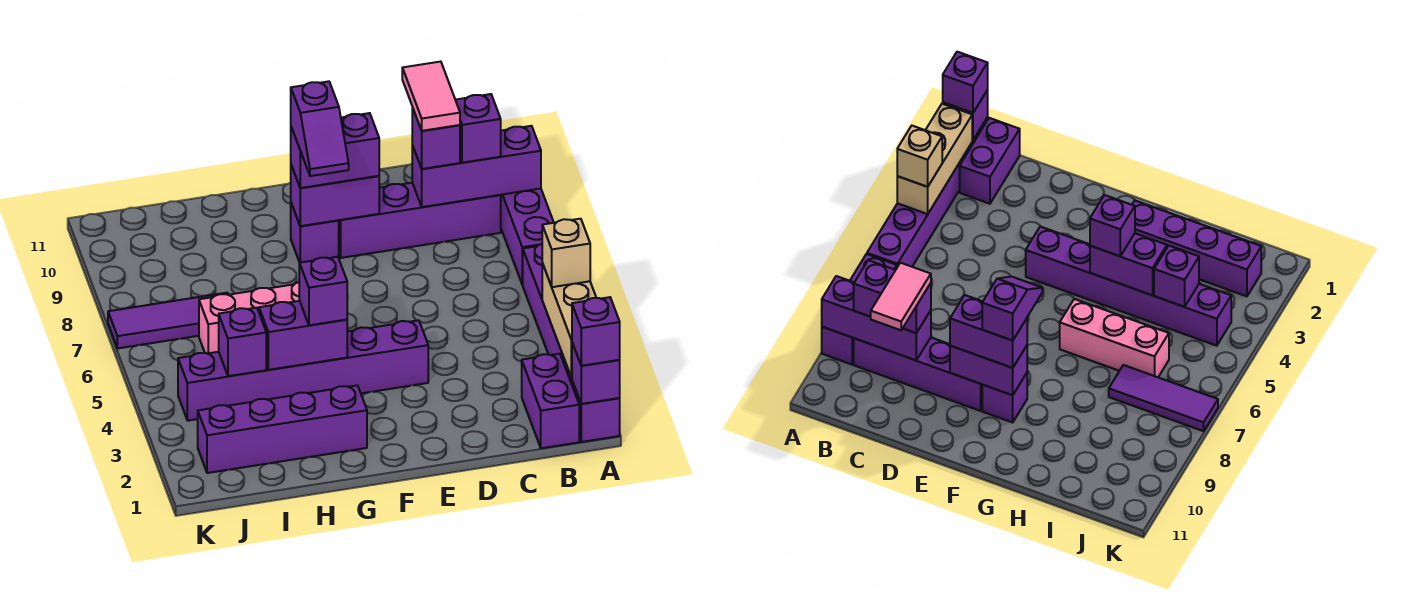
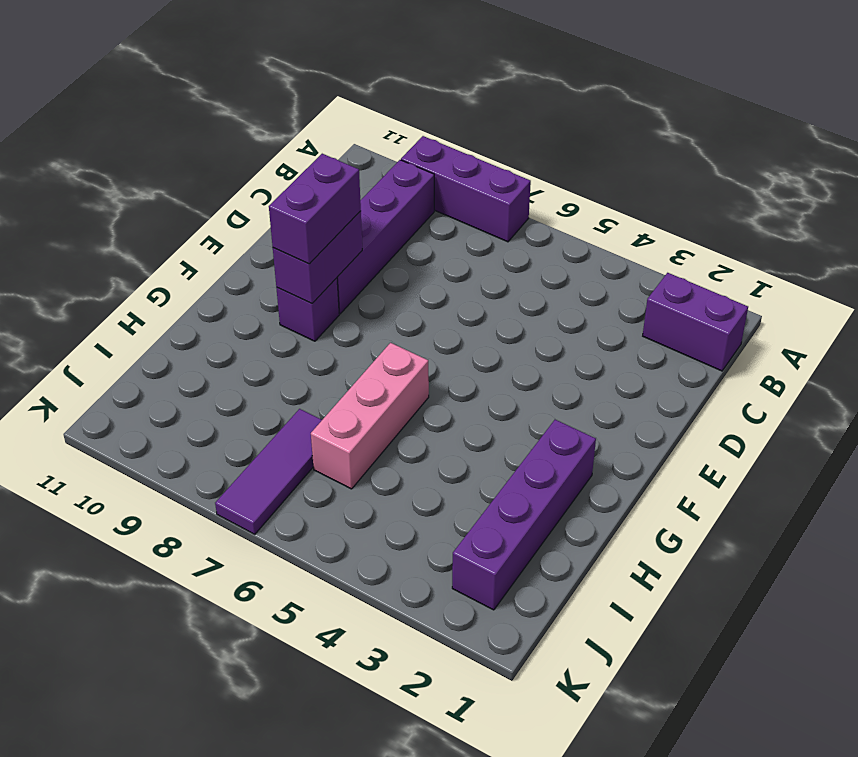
none -> purple 1x6 brick [523,244,620,442]
none -> purple 1x6 brick [178,320,428,421]
none -> purple 1x1 brick [572,343,620,404]

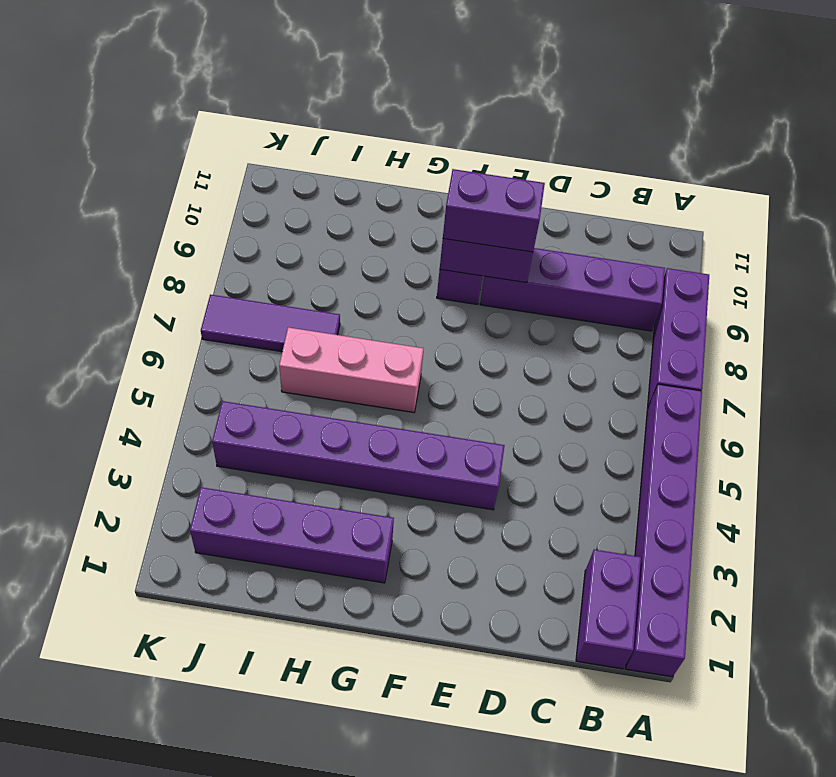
none -> purple 1x1 brick [572,343,620,404]
none -> tan 1x3 brick [542,263,596,378]
none -> purple 1x3 brick [412,126,541,207]

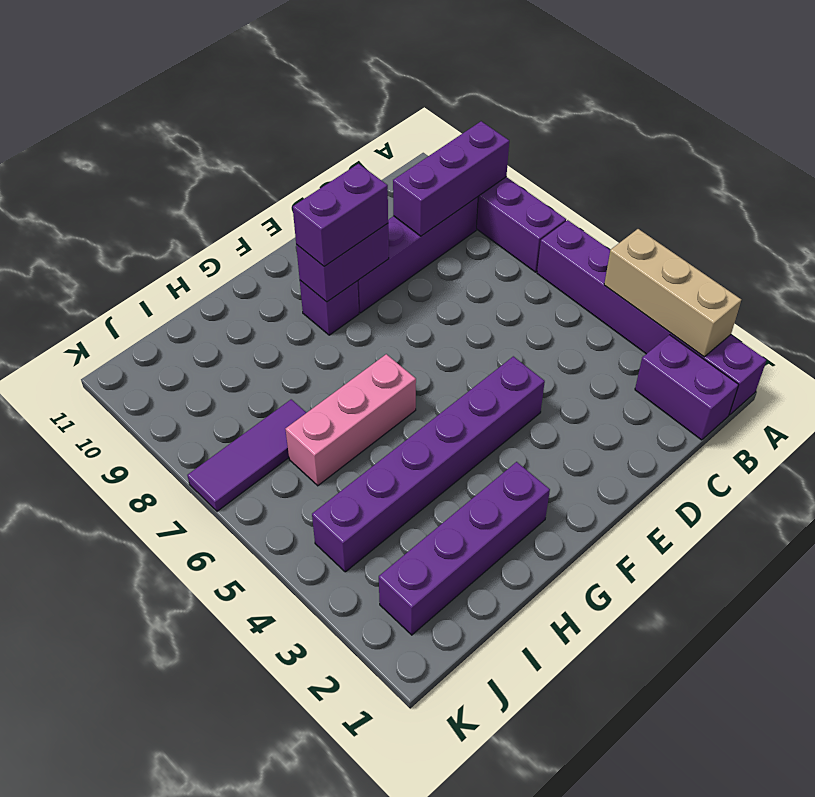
none -> purple 1x1 brick [572,343,620,404]
none -> purple 1x2 brick [259,301,347,370]
none -> purple 1x1 brick [219,308,266,376]

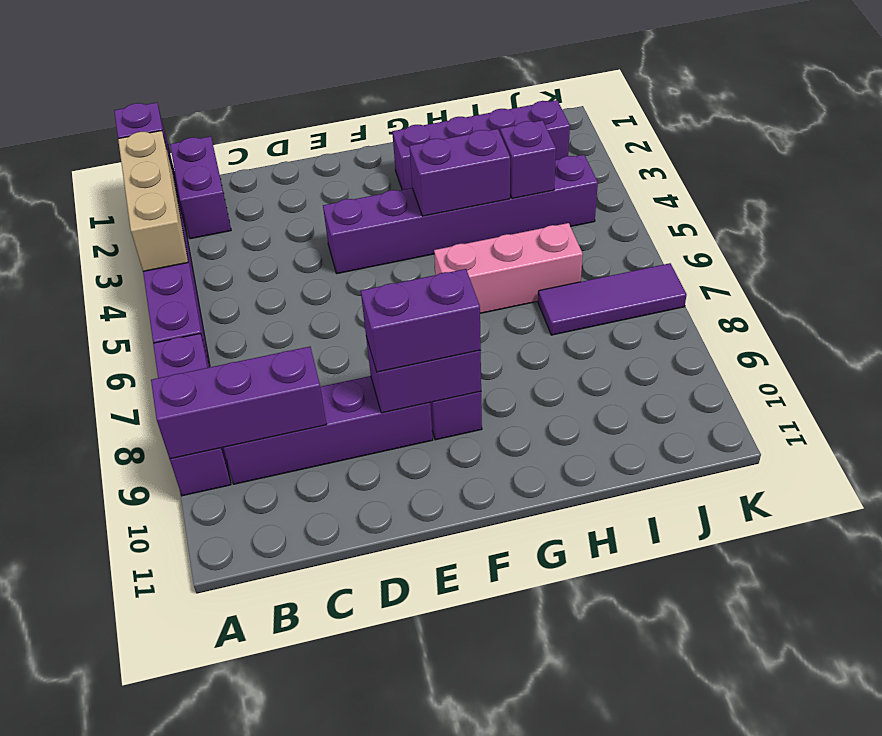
none -> purple 1x1 brick [572,297,620,366]
none -> tan 1x1 brick [542,219,590,287]
none -> purple 1x1 brick [456,94,501,163]

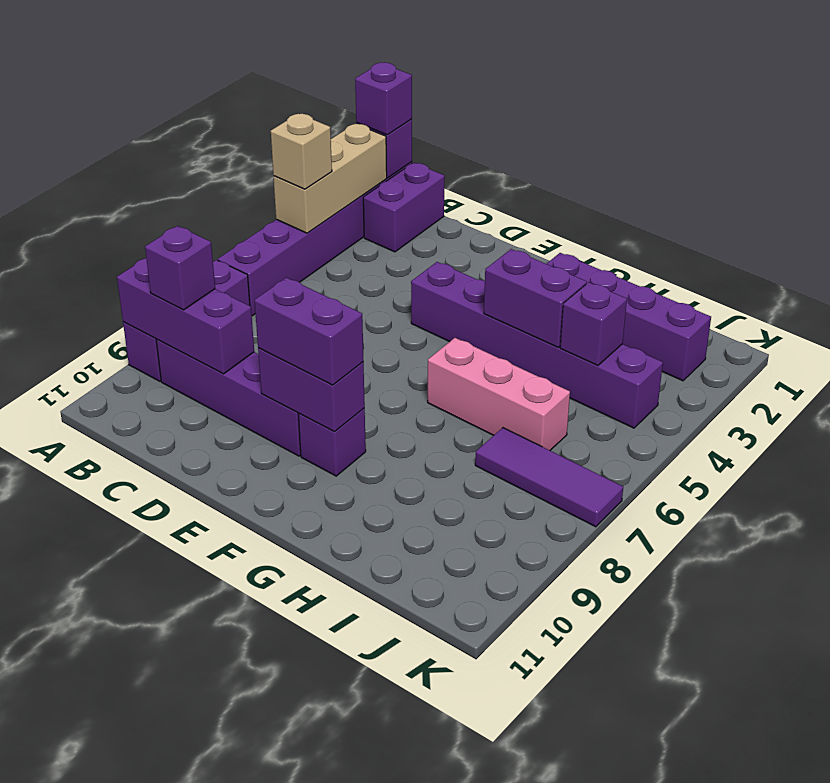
none -> purple 1x1 brick [412,107,460,169]
none -> purple 1x1 brick [299,257,347,325]
none -> pink 1x2 tile [402,62,460,131]

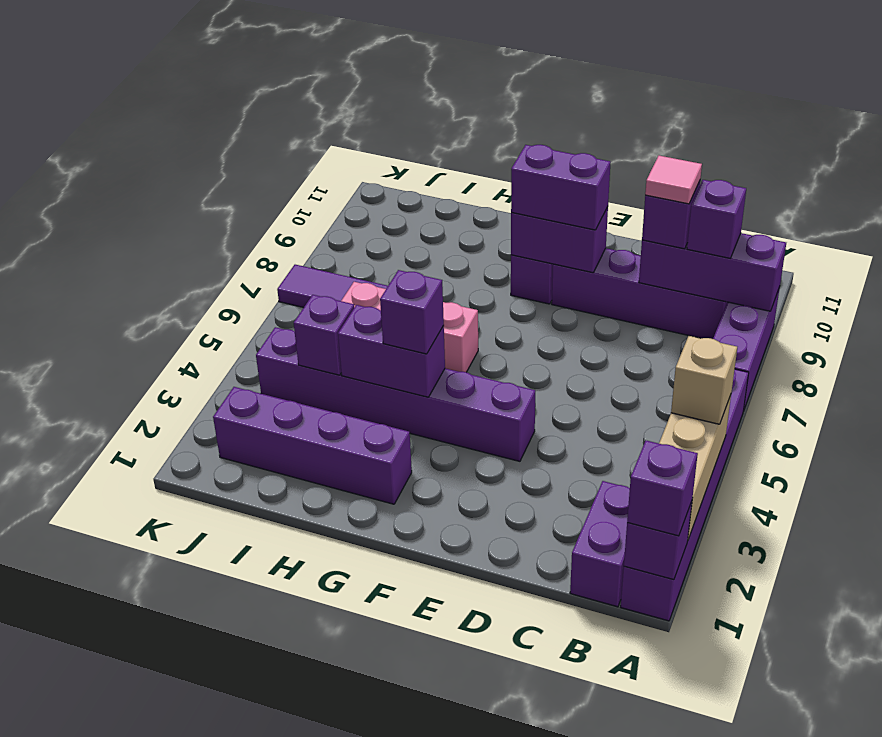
pink 1x1 tile [645,156,702,204] -> pink 1x2 tile [402,62,460,131]
none -> purple 1x2 slope [291,81,349,176]

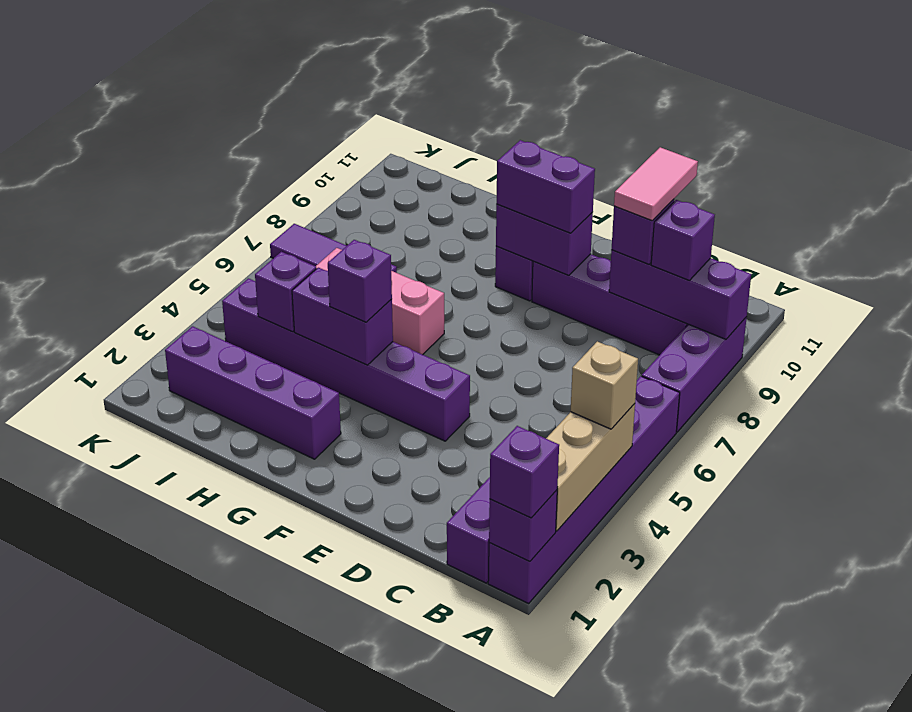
none -> purple 1x2 slope [291,81,349,176]

